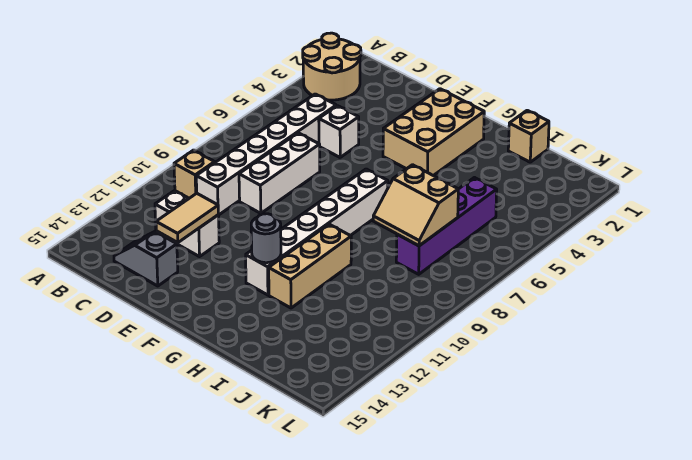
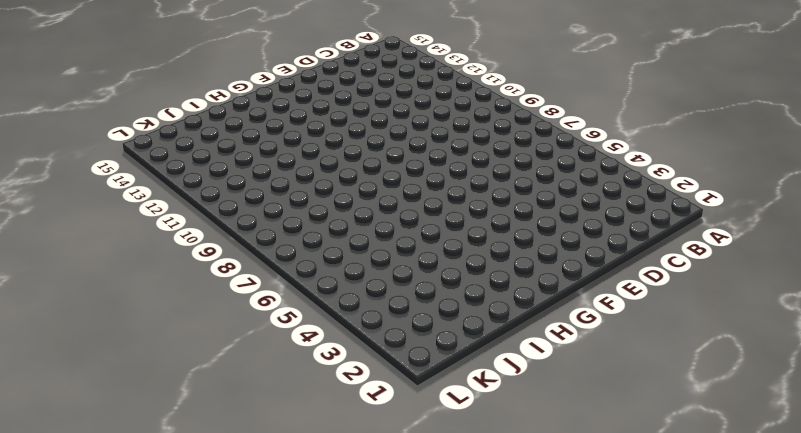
none -> tan 2x2 round brick [303,33,361,100]
none -> tan 1x1 brick [174,150,215,198]
none -> white 1x6 brick [196,94,336,215]

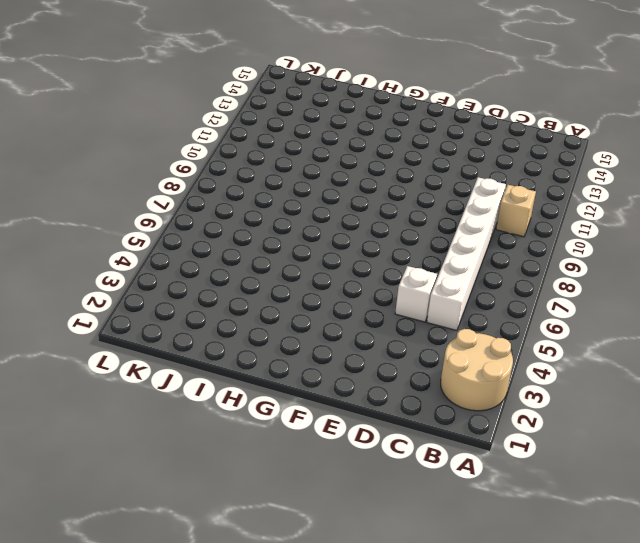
none -> white 1x2 brick [155,191,219,257]
none -> grey 1x2 slope [114,232,178,286]
none -> white 1x3 brick [239,133,320,213]

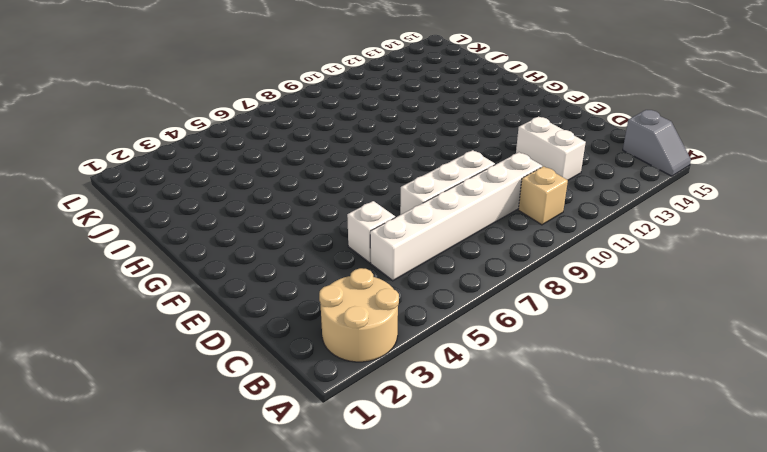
grey 1x2 slope [623,110,691,176] -> grey 1x2 slope moved to [114,232,178,286]
none -> tan 2x3 brick [383,89,484,176]
none -> white 1x6 brick [246,169,388,295]
none -> tan 1x3 brick [269,224,351,308]

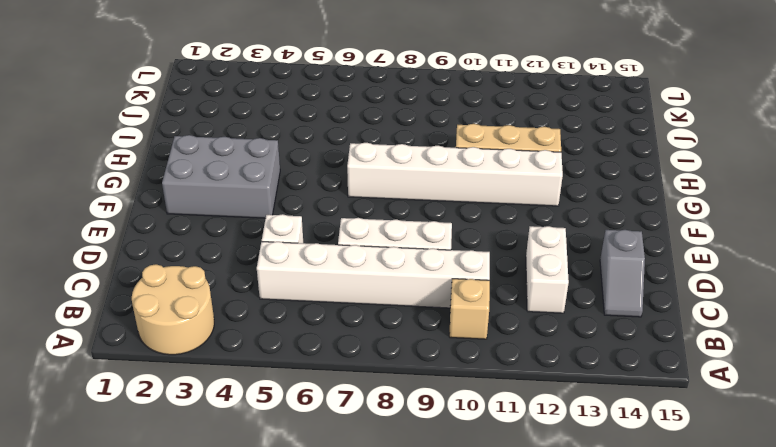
grey 2x3 brick [162,135,280,218] -> tan 2x3 brick [383,89,484,176]
none -> tan 1x1 brick [508,110,549,162]
none -> purple 1x4 brick [396,178,497,274]
none -> tan 1x2 tile [156,193,218,243]

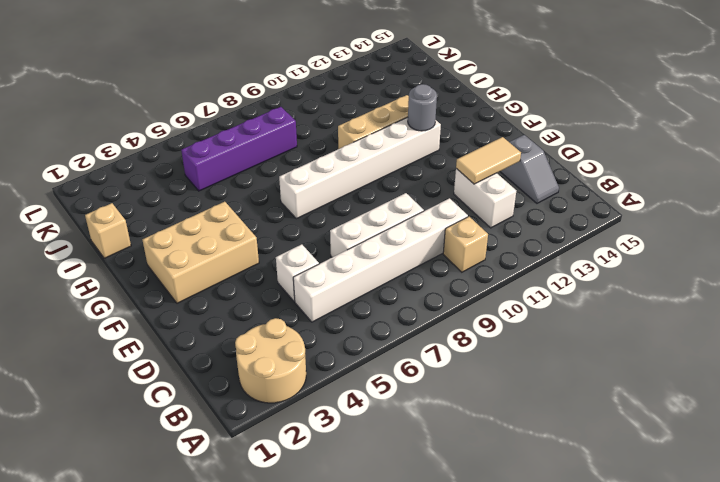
none -> tan 2x2 slope [373,165,458,246]

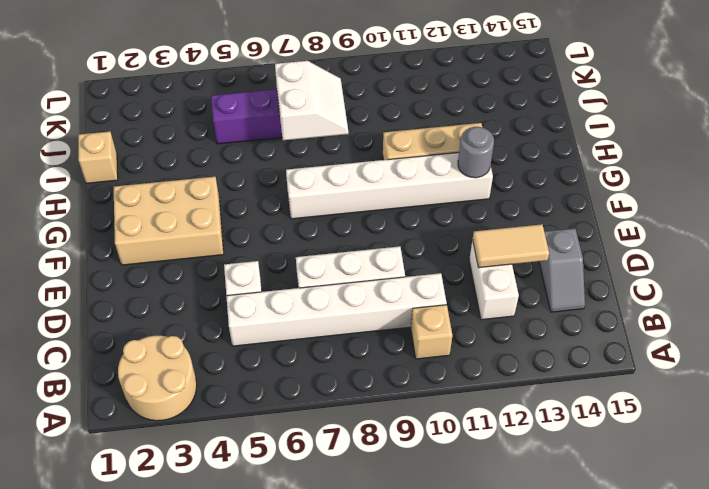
white 2x2 slope [275,61,348,140] -> tan 2x2 slope [373,165,458,246]

